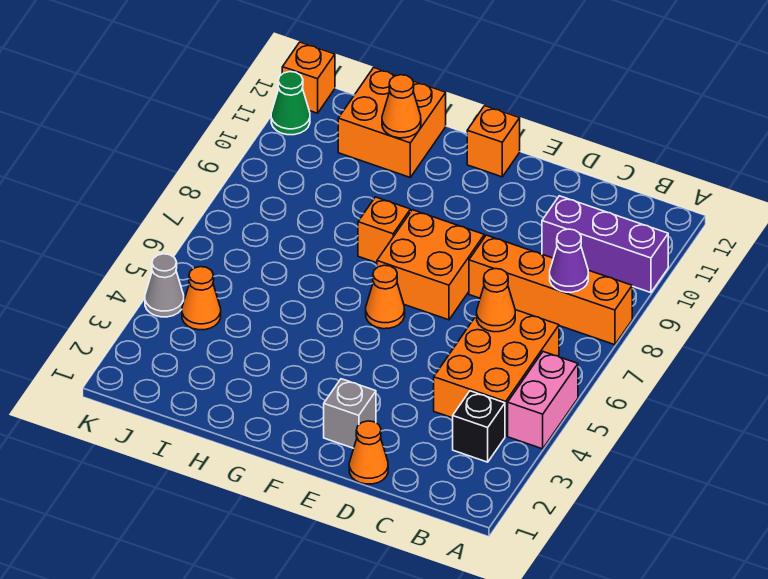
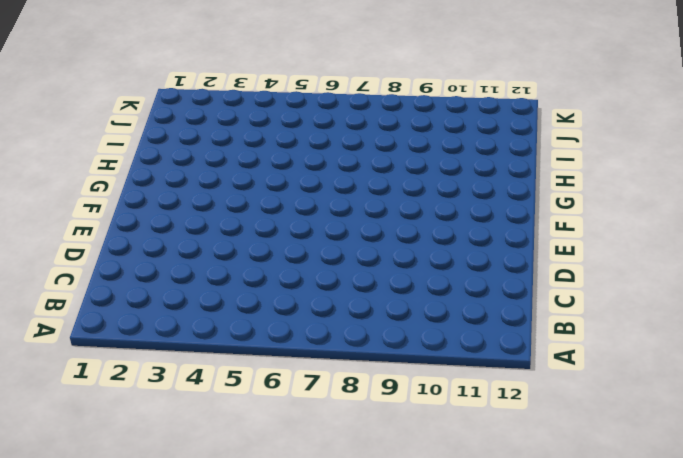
none -> pink 1x2 brick [508,352,578,449]
none -> orange 1x4 brick [469,235,632,345]
none -> purple 1x3 brick [542,196,668,293]

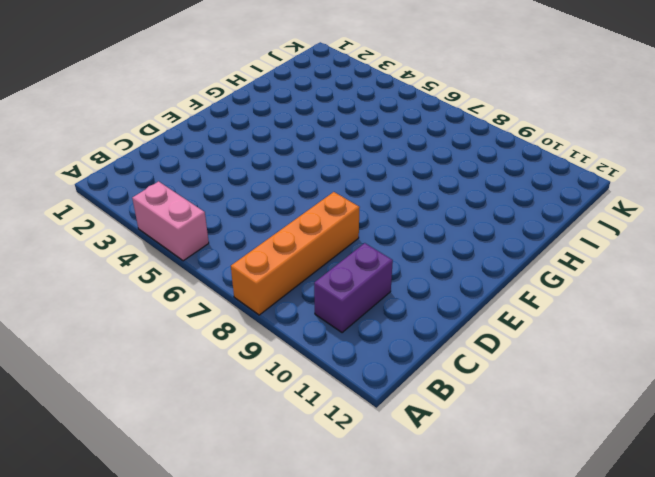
purple 1x2 brick [314,243,393,333] -> purple 1x3 brick [542,196,668,293]
none -> black 1x1 brick [453,391,505,462]
none -> orange 2x3 brick [434,310,559,436]
none -> orange 1x1 cone [349,421,388,484]

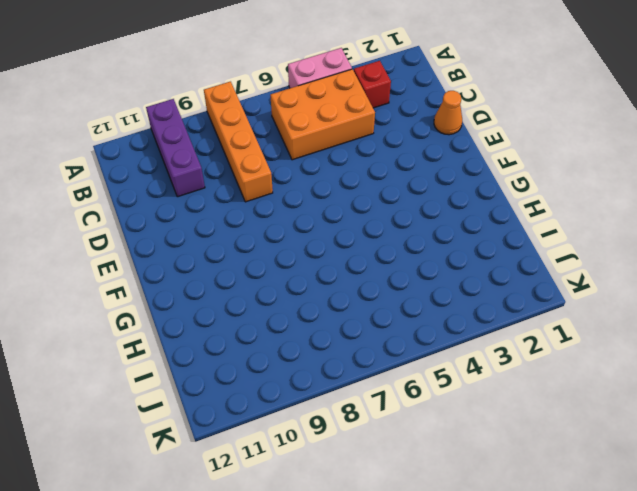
red 1x1 brick [354,61,391,108] -> black 1x1 brick [453,391,505,462]
none -> grey 1x1 brick [324,379,376,448]
none -> orange 2x2 brick [377,210,484,320]
none -> orange 1x1 cone [366,265,405,329]

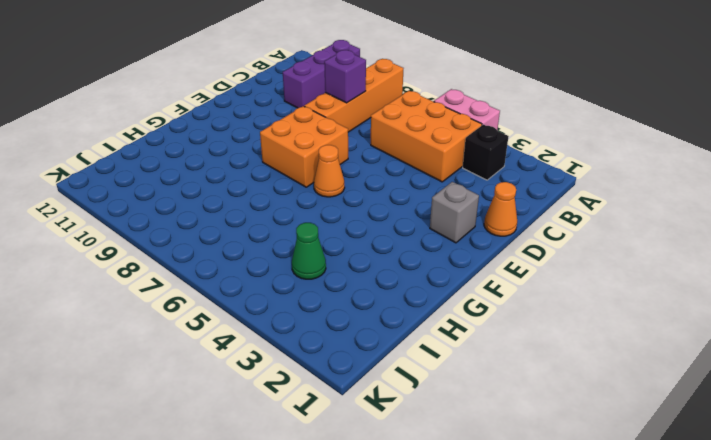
purple 1x1 brick [324,50,366,103] -> none
green 1x1 cone [292,223,326,279] -> green 1x1 cone moved to [271,72,310,135]
none -> orange 1x1 brick [467,106,520,177]
none -> orange 1x1 brick [358,197,410,263]
none -> orange 2x2 brick [338,68,446,177]

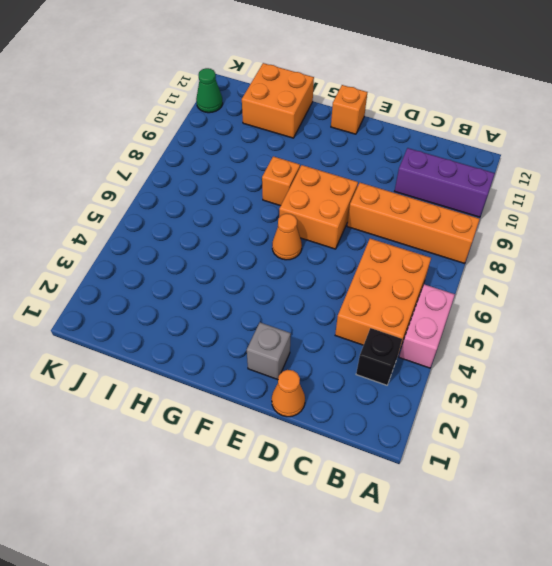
none -> orange 1x1 cone [182,267,221,330]
none -> grey 1x1 cone [145,254,184,317]
none -> orange 1x1 brick [282,42,335,113]

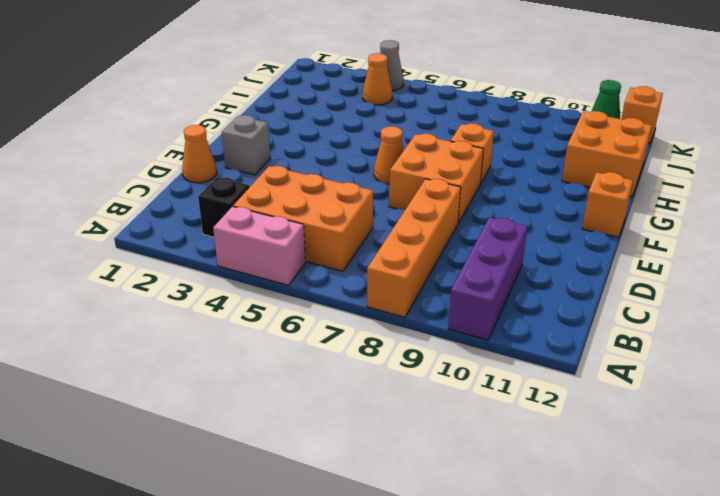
none -> purple 1x1 cone [550,229,588,292]
none -> orange 1x1 cone [477,269,515,332]
none -> orange 1x1 cone [382,75,421,138]

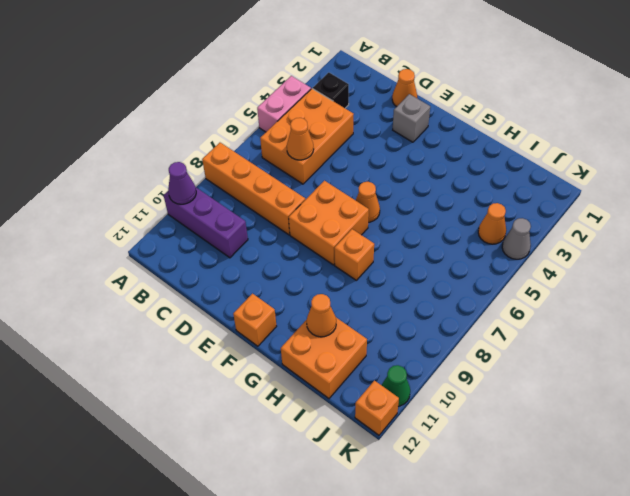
purple 1x1 cone [168,162,196,204] -> purple 1x1 cone moved to [550,229,588,292]

